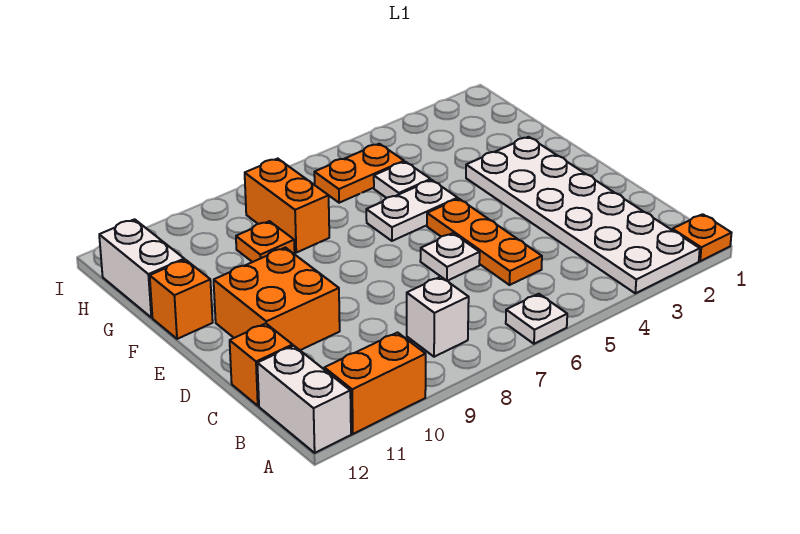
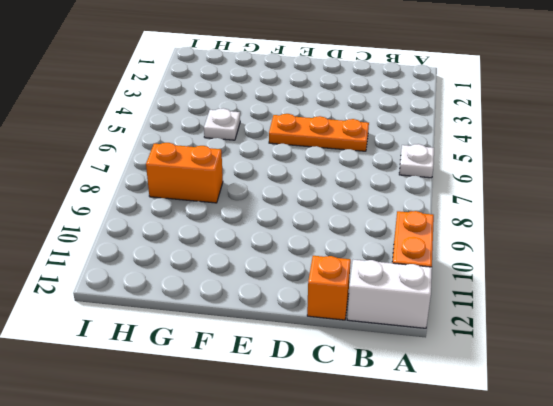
none -> orange 1x1 plate [672,214,731,261]
none -> white 2x6 plate [466,137,700,293]
none -> white 1x1 brick [407,277,469,357]

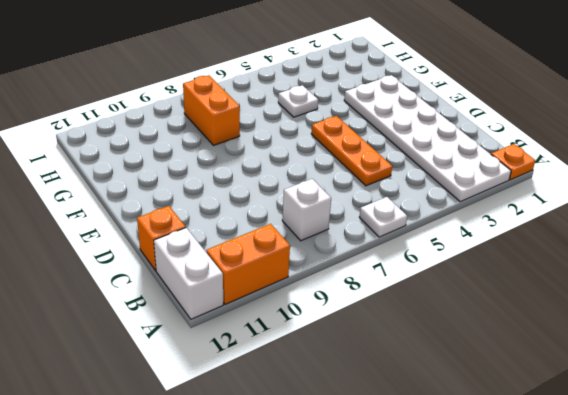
none -> white 1x1 plate [420,233,480,281]
none -> orange 2x2 brick [214,248,340,350]
none -> white 1x2 plate [366,180,458,241]

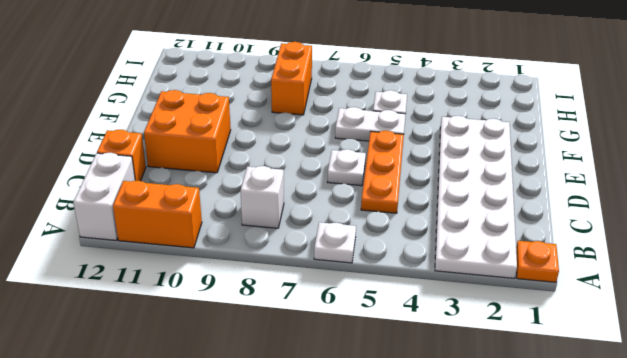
none -> orange 1x1 brick [150,260,213,339]
none -> orange 1x1 plate [236,221,295,262]
none -> white 1x2 brick [99,219,184,318]

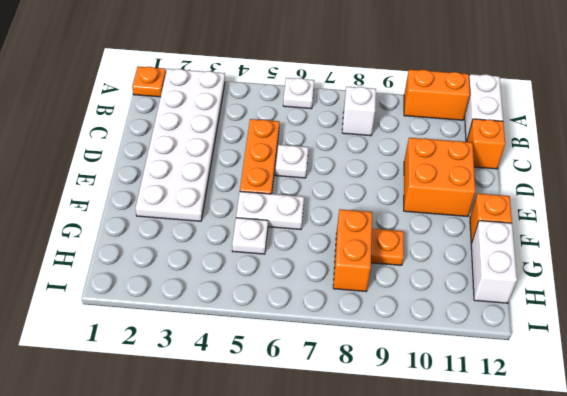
none -> orange 1x2 plate [314,144,404,203]

